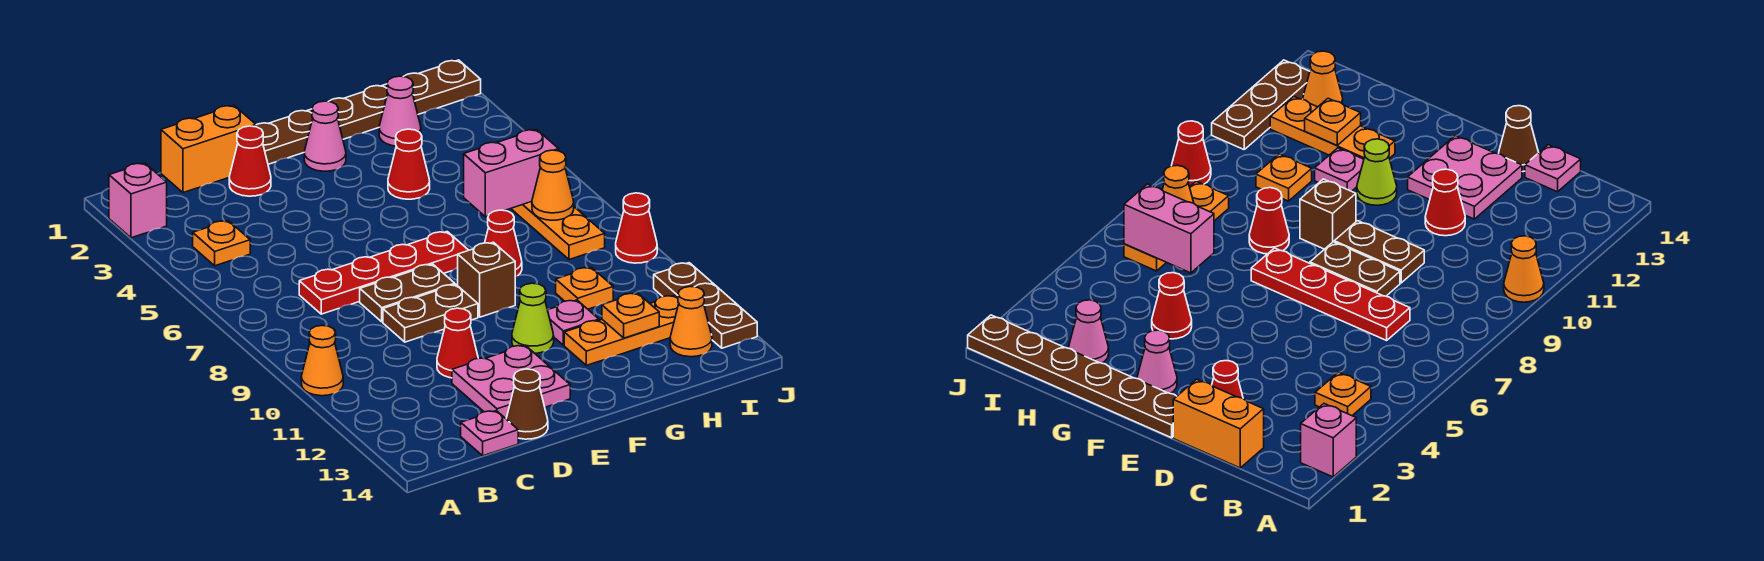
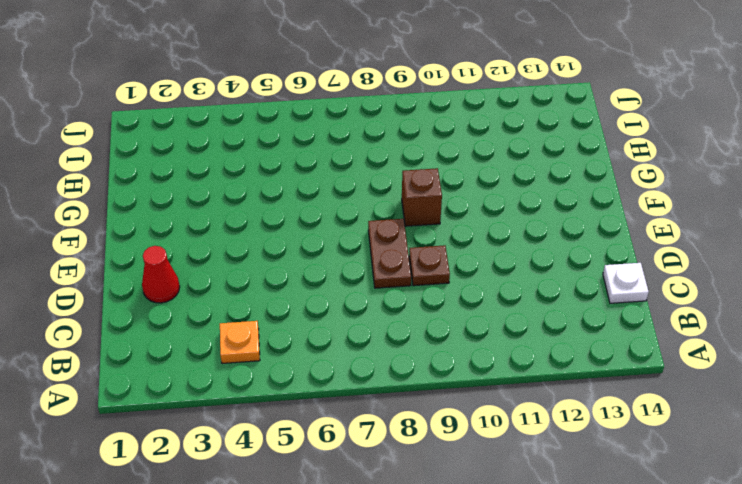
white 1x1 plate [603,263,649,303] -> pink 1x1 plate [461,411,518,456]
brown 1x1 plate [409,245,450,286] -> brown 1x2 plate [383,285,478,342]
none -> pink 1x1 brick [109,163,167,238]
none -> orange 1x1 cone [301,325,343,396]
none -> orange 1x2 brick [161,105,256,193]

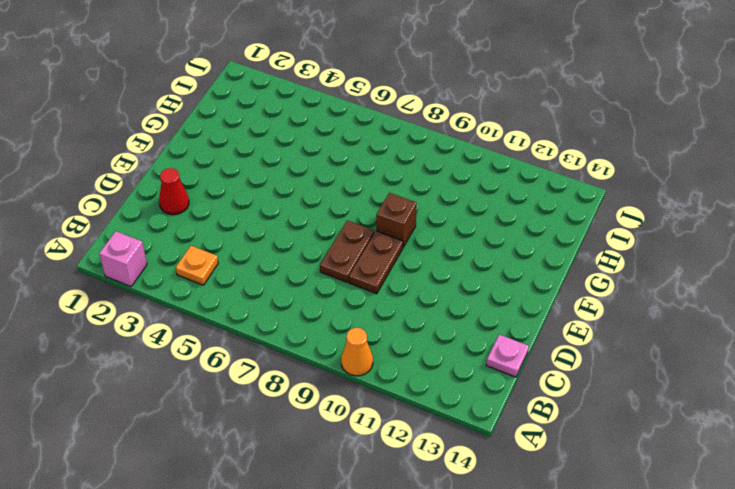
none -> orange 1x2 brick [161,105,256,193]
none -> red 1x4 plate [299,232,469,314]
none -> red 1x1 cone [437,308,478,378]

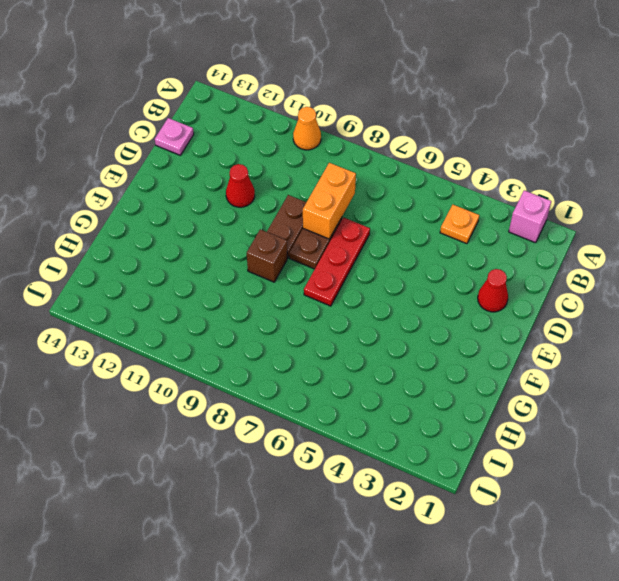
orange 1x2 brick [303,163,356,239] -> orange 1x2 brick moved to [161,105,256,193]
red 1x3 plate [304,218,370,306] -> red 1x4 plate [299,232,469,314]
none -> pink 2x2 plate [452,345,570,419]
none -> brown 1x1 cone [506,369,548,439]
none -> brown 1x6 plate [256,60,481,164]

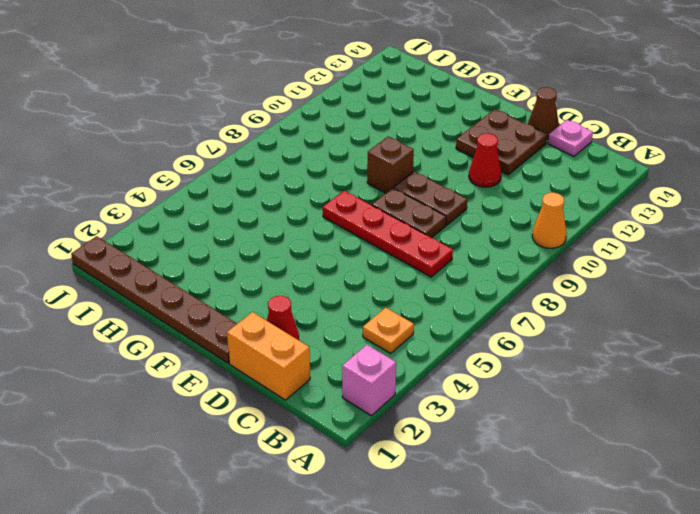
brown 2x2 plate [456,109,547,175] -> pink 2x2 plate [452,345,570,419]
none -> pink 1x1 cone [304,101,346,171]
none -> lime 1x1 cone [512,283,554,353]
none -> red 1x1 cone [388,129,430,199]

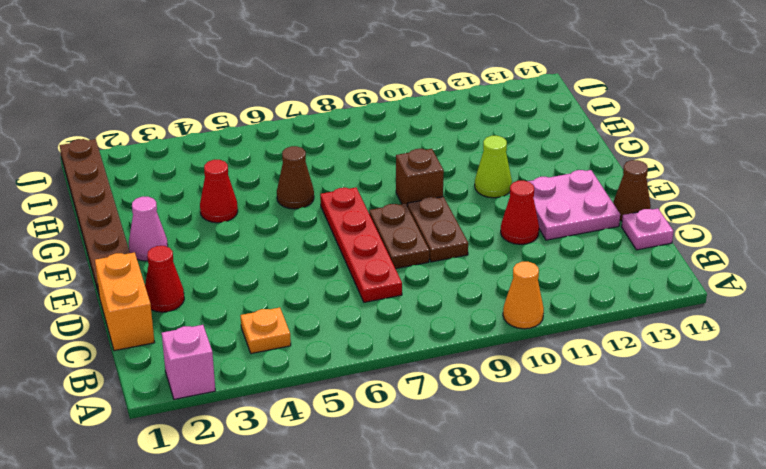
brown 1x1 cone [277,146,314,209] -> none
none -> red 1x1 cone [485,210,522,277]
none -> pink 1x1 plate [548,300,599,345]
none -> orange 1x3 plate [564,295,679,365]

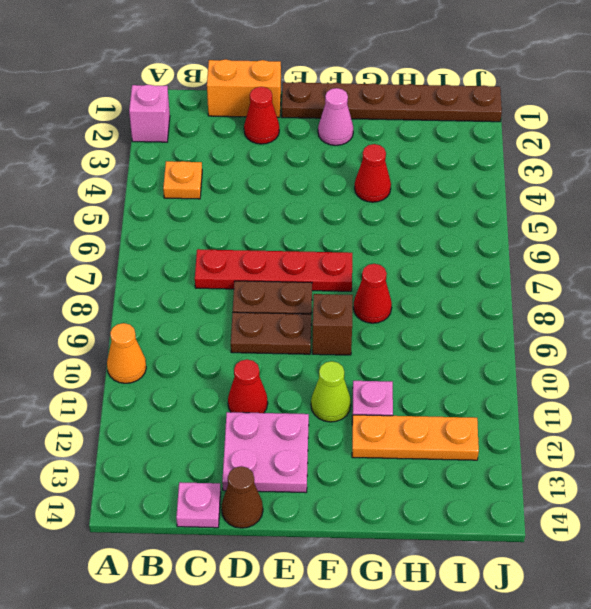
none -> pink 1x1 cone [379,76,421,146]
none -> orange 1x1 plate [556,267,613,309]
none -> orange 1x3 plate [511,202,605,260]

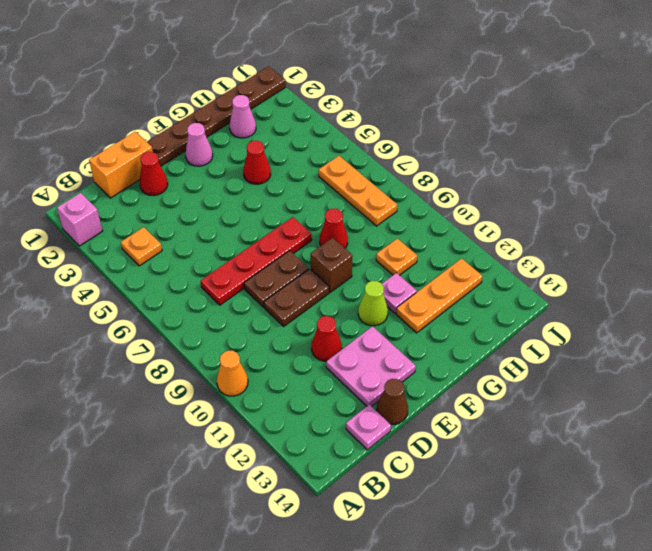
none -> orange 1x1 cone [670,287,712,357]
none -> red 1x1 cone [616,193,657,263]
none -> brown 1x3 plate [654,263,757,348]

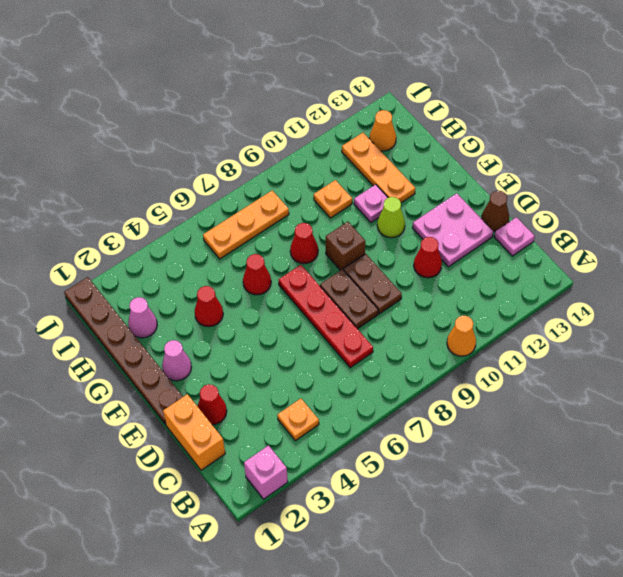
red 1x1 cone [243,254,271,295] -> red 1x1 cone moved to [616,193,657,263]
none -> brown 1x3 plate [654,263,757,348]
none -> pink 1x2 brick [464,129,559,217]
none -> orange 1x1 plate [602,293,659,338]

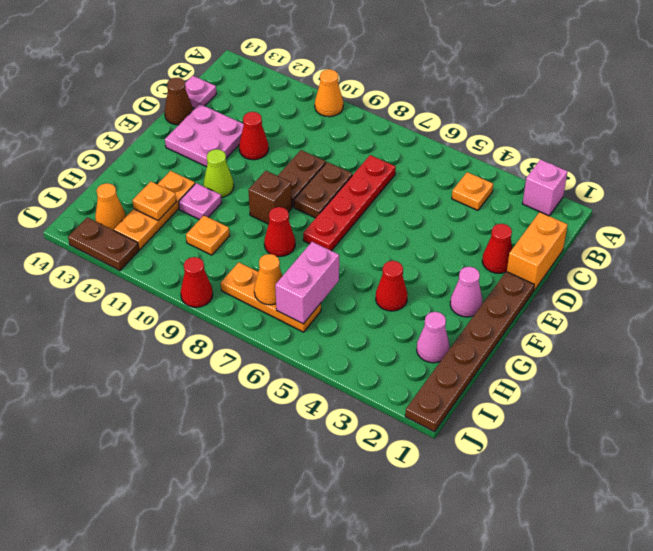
brown 1x2 plate [68,217,139,271] -> brown 1x3 plate [654,263,757,348]

